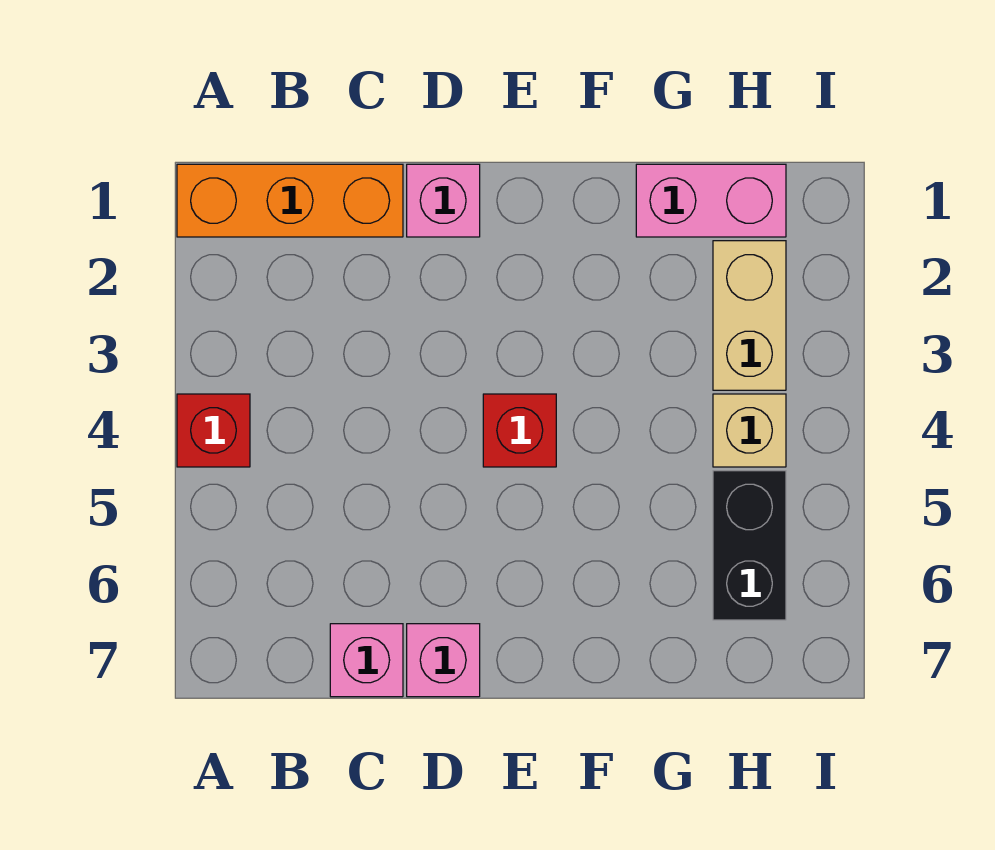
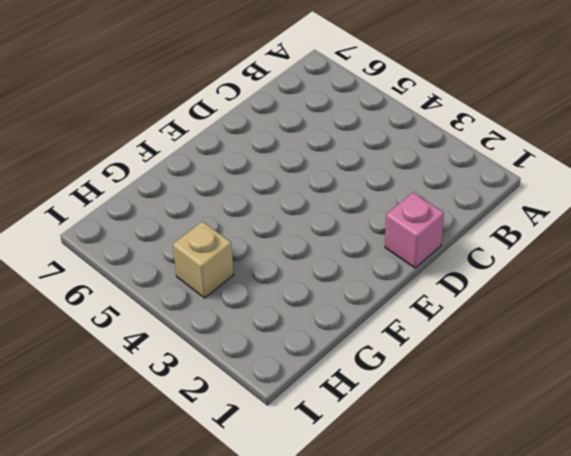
none -> orange 1x3 brick [177,164,403,237]
none -> red 1x1 brick [177,394,250,467]

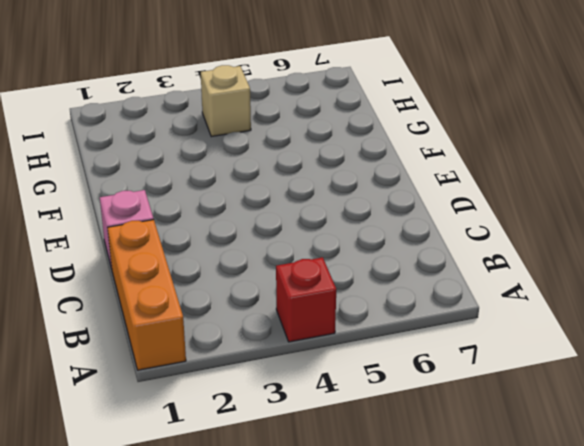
none -> pink 1x1 brick [330,624,403,697]
none -> pink 1x1 brick [407,624,480,697]

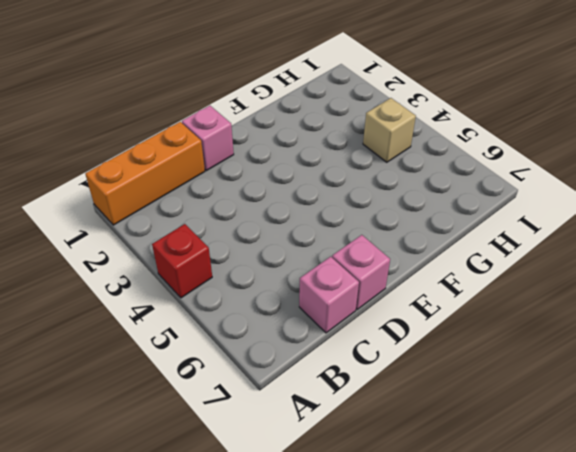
none -> red 1x1 brick [483,394,556,467]
none -> pink 1x2 brick [636,164,786,237]

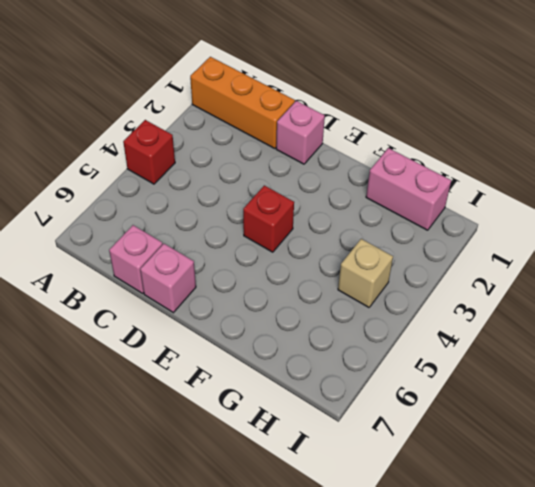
none -> tan 1x2 brick [713,241,786,390]
none -> black 1x2 brick [713,471,786,620]

